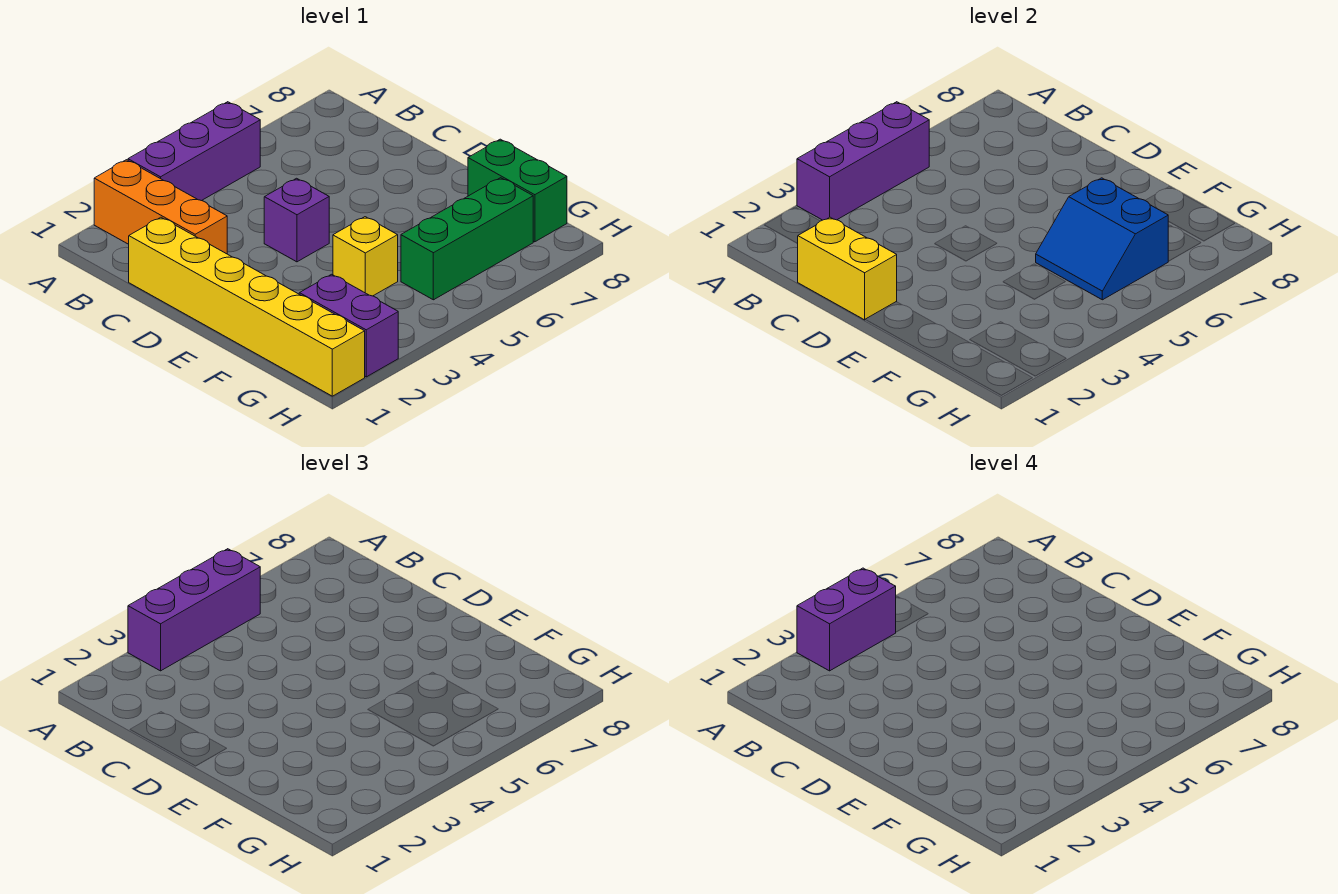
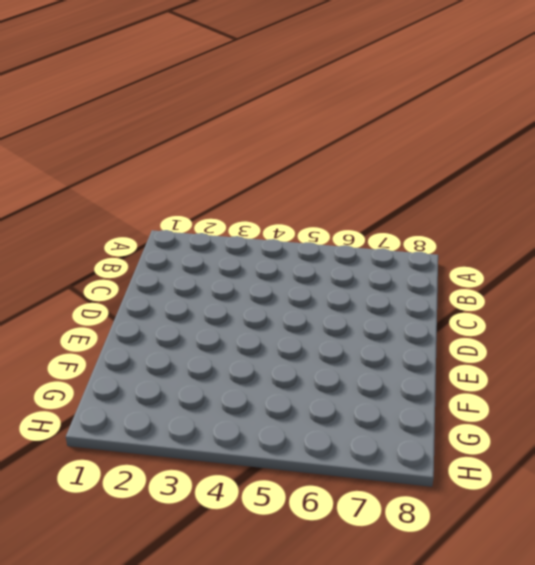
none -> orange 1x3 brick [94,160,227,254]
none -> purple 1x3 brick [128,102,260,201]
none -> yellow 1x6 brick [129,217,365,396]

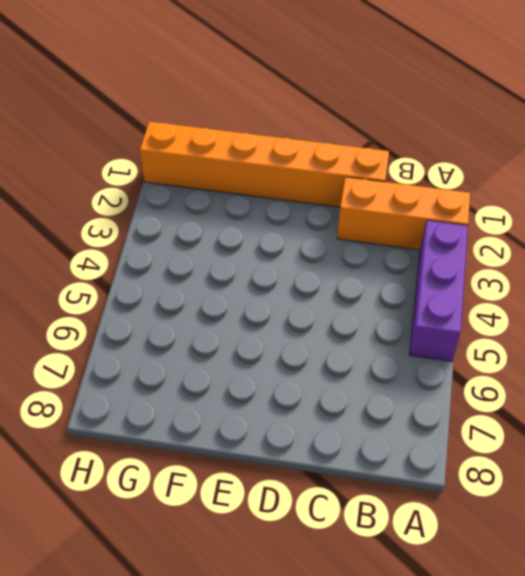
orange 1x6 brick [140,122,389,207] -> yellow 1x6 brick [129,217,365,396]
none -> purple 1x1 brick [264,178,329,262]
none -> yellow 1x1 brick [333,217,398,296]
none -> green 1x2 brick [468,139,567,242]

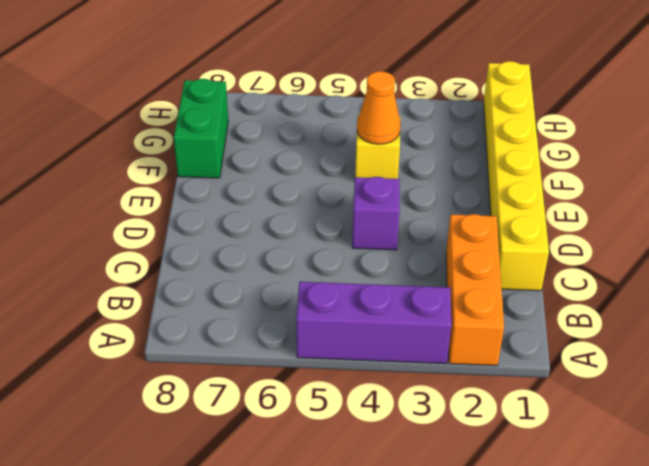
orange 1x1 cone [357,71,401,144] -> none
none -> purple 1x2 brick [299,274,398,377]
none -> green 1x3 brick [401,178,533,300]
none -> purple 1x3 brick [797,102,929,220]

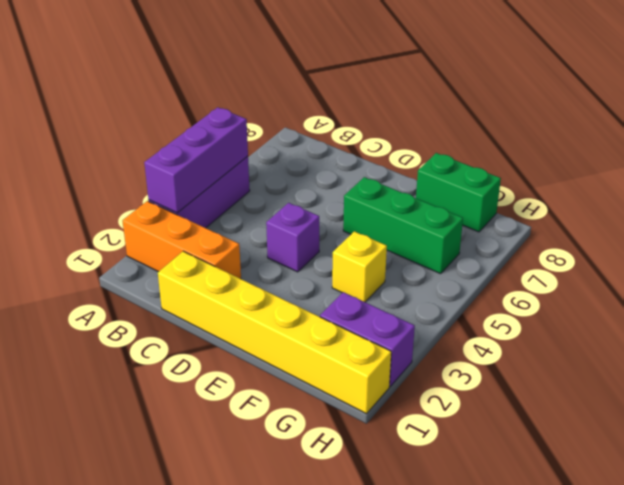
green 1x3 brick [343,177,463,274] -> green 1x3 brick turned to [401,178,533,300]
none -> yellow 1x2 brick [798,217,897,320]
none -> blue 2x2 slope [1036,178,1169,300]
none -> purple 1x3 brick [128,549,260,671]

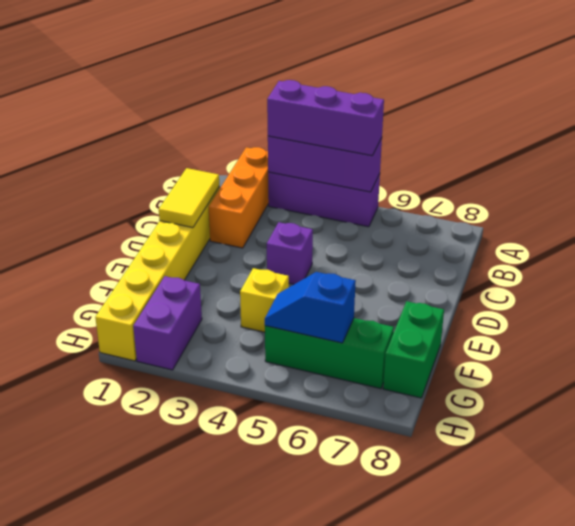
yellow 1x2 tile [159,168,219,228] -> yellow 1x2 brick [798,217,897,320]
blue 1x2 slope [265,272,356,343] -> blue 2x2 slope [1036,178,1169,300]
none -> purple 1x2 brick [797,568,896,671]

